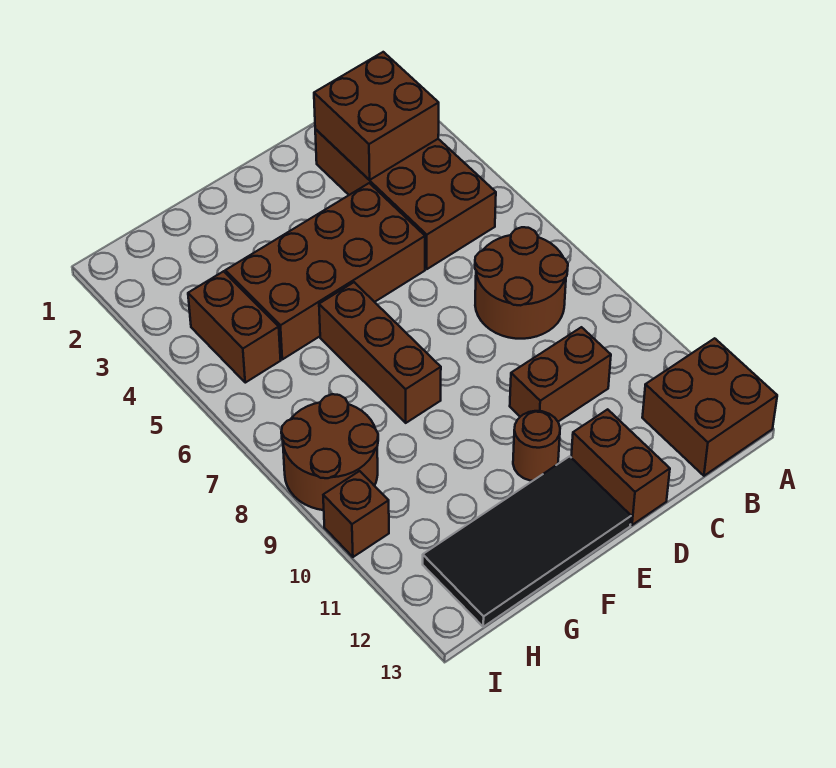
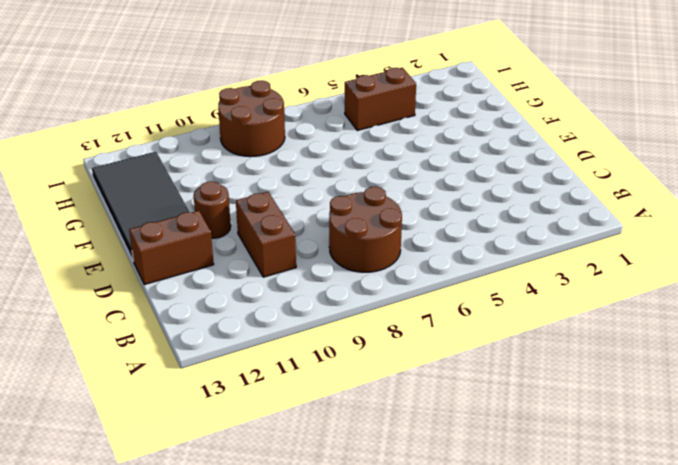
none -> brown 2x2 brick [642,338,777,476]
none -> brown 2x4 brick [315,129,496,269]
none -> brown 2x4 brick [225,183,425,359]

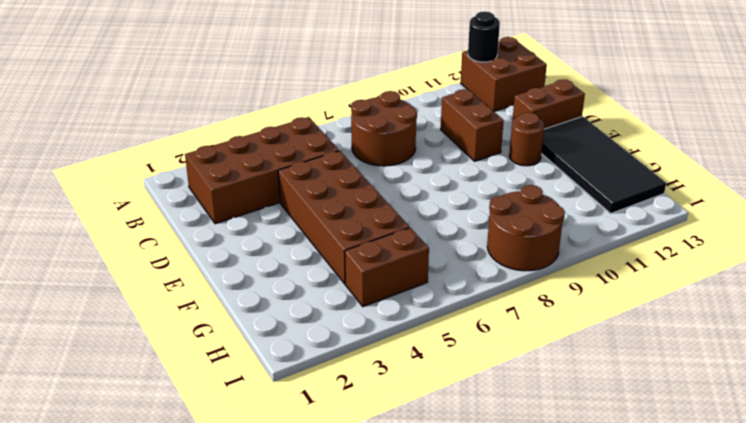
black 1x1 round brick [468,11,500,62] -> none
none -> brown 1x3 brick [319,282,441,423]
none -> brown 1x1 brick [323,471,389,557]
none -> brown 2x2 brick [314,52,439,180]

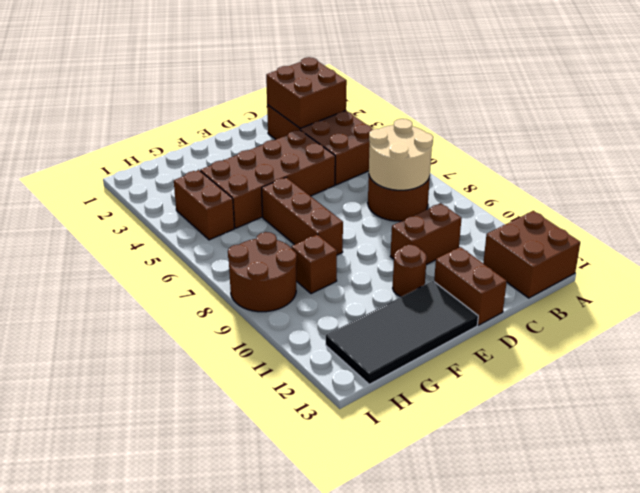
tan 2x2 round brick [369,119,433,190] -> none
brown 1x1 brick [291,234,337,294] -> brown 1x1 brick moved to [323,471,389,557]

